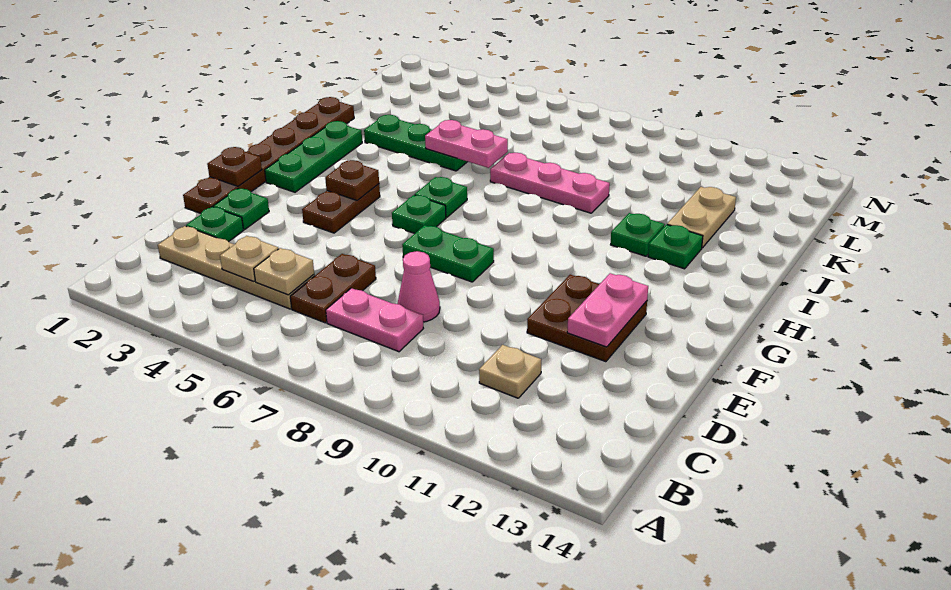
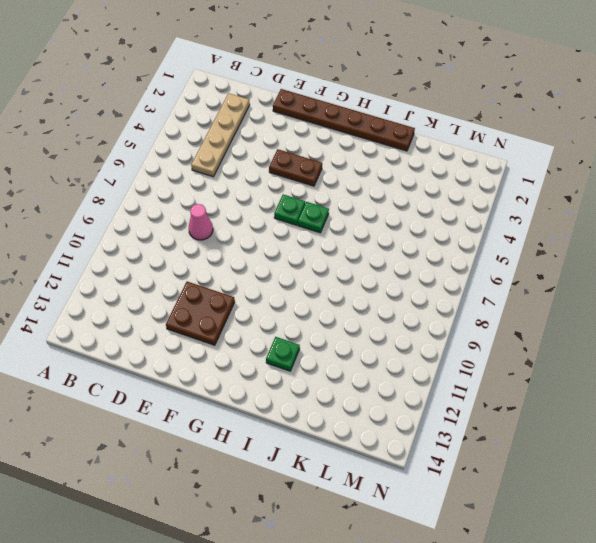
none -> brown 1x2 plate [290,254,376,323]
none -> pink 1x2 plate [326,288,423,352]
none -> tan 1x1 plate [479,345,541,398]

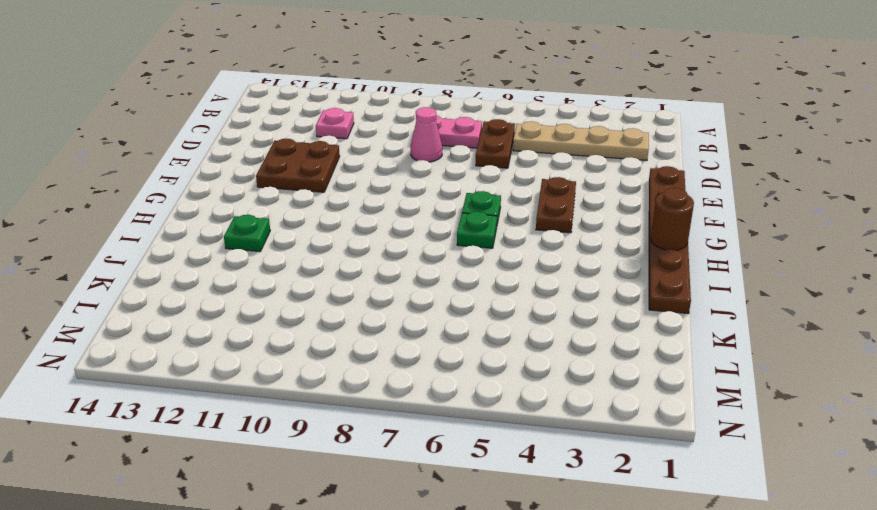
pink 1x1 plate [316,108,354,139] -> tan 1x1 plate [479,345,541,398]
brown 1x1 round brick [651,188,694,250] -> none
none -> green 1x1 plate [186,207,244,242]
none -> green 1x1 plate [213,188,269,229]
none -> green 1x2 plate [402,225,494,282]

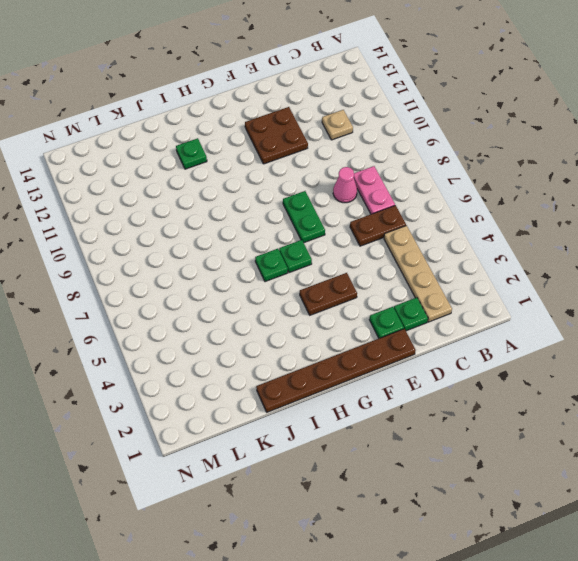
none -> green 1x3 plate [265,121,362,192]
none -> green 1x1 plate [611,213,665,256]
none -> green 1x3 plate [364,115,467,171]

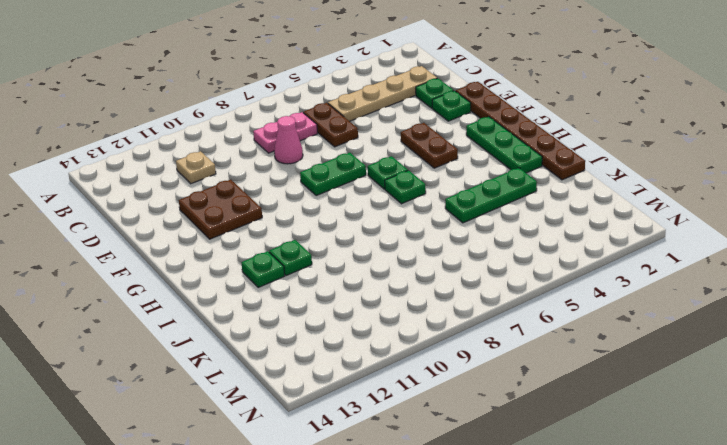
none -> pink 1x3 plate [490,153,610,213]
none -> tan 1x2 plate [667,187,736,248]
none -> tan 1x1 plate [220,236,279,281]

